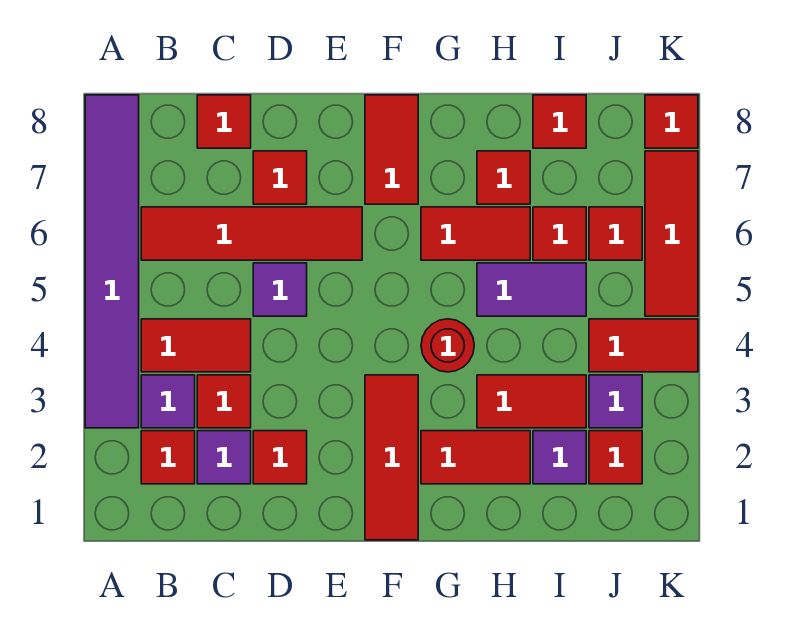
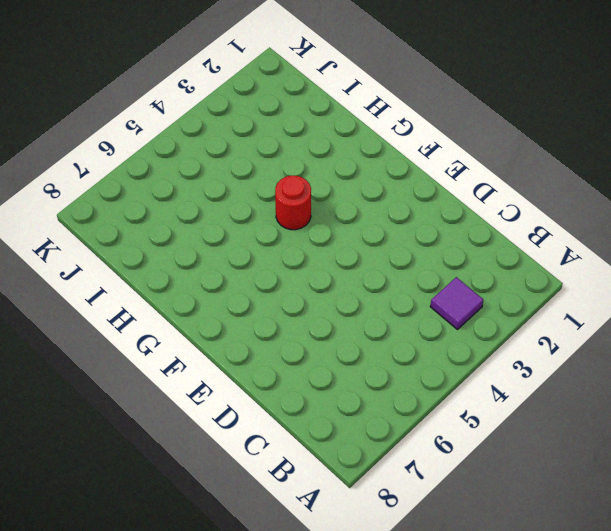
none -> purple 1x6 tile [85,95,139,428]
none -> red 1x1 tile [141,431,195,484]
none -> red 1x2 tile [141,319,251,372]

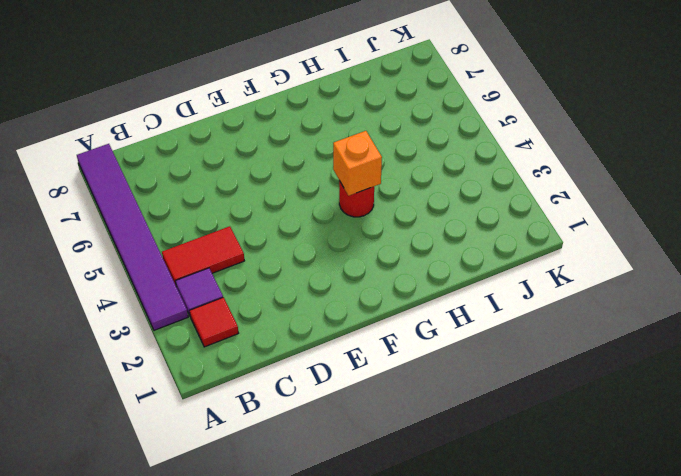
orange 1x1 brick [333,131,382,196] -> none
none -> red 1x4 tile [141,207,362,260]
none -> purple 1x1 tile [197,431,251,484]
none -> red 1x1 tile [197,375,251,428]

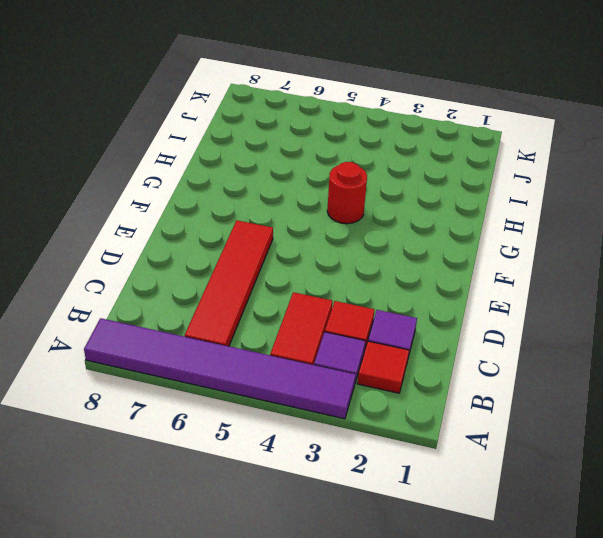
none -> red 1x1 tile [197,95,251,148]
none -> red 1x1 tile [253,431,307,484]
none -> purple 1x1 tile [253,263,307,316]

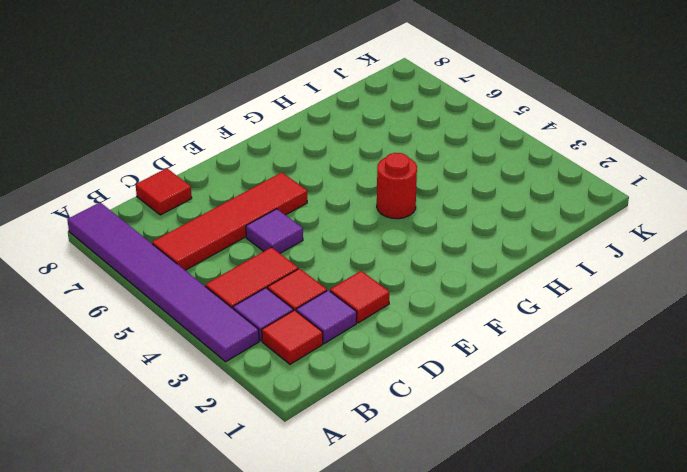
none -> red 1x1 tile [253,151,307,204]
none -> red 1x3 tile [365,375,418,540]
none -> red 1x2 tile [365,95,418,204]

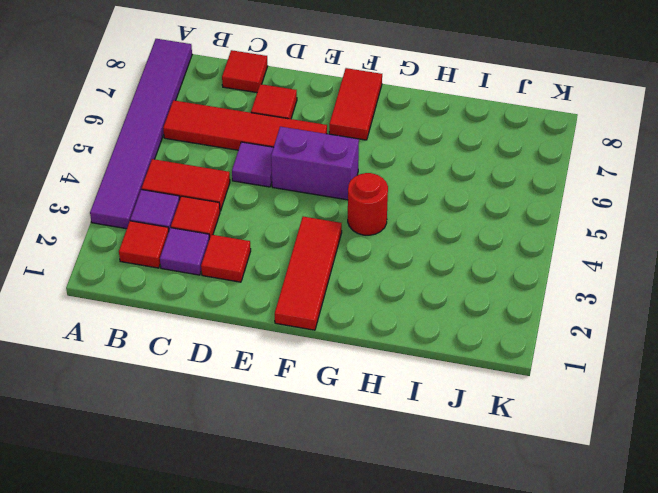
purple 1x2 brick [271,127,359,200] -> none
none -> red 1x2 tile [421,431,530,484]
none -> red 1x2 tile [421,207,530,260]
none -> red 1x2 tile [477,375,586,428]

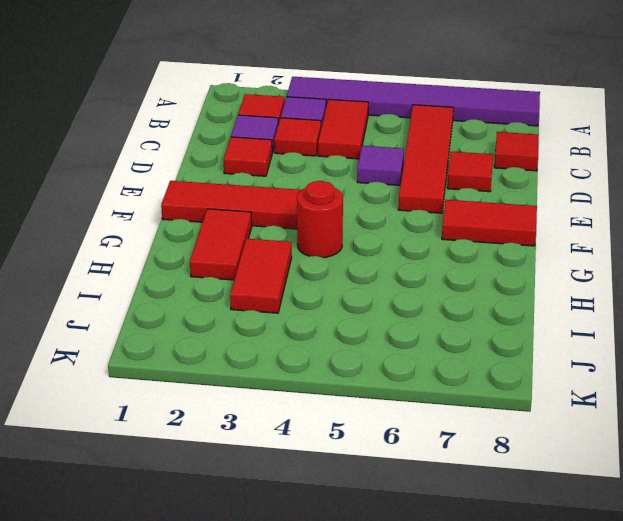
none -> red 1x2 tile [421,207,530,260]
none -> purple 1x2 tile [477,263,586,316]
none -> red 1x1 tile [477,151,530,204]

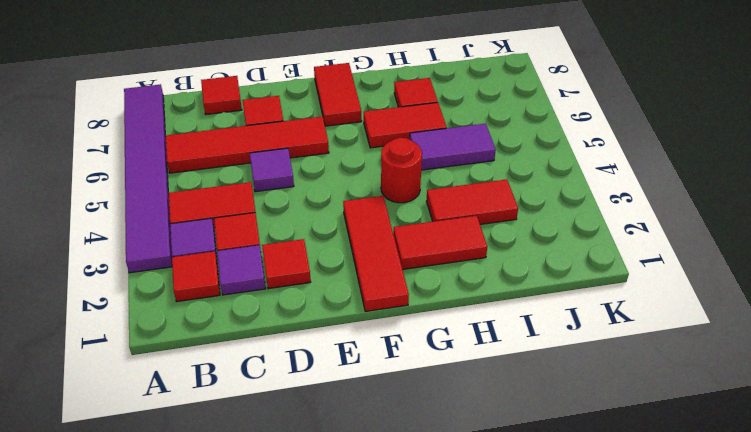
none -> purple 1x1 tile [533,431,586,484]
none -> red 1x1 tile [533,207,586,260]
none -> red 1x1 tile [533,95,586,148]

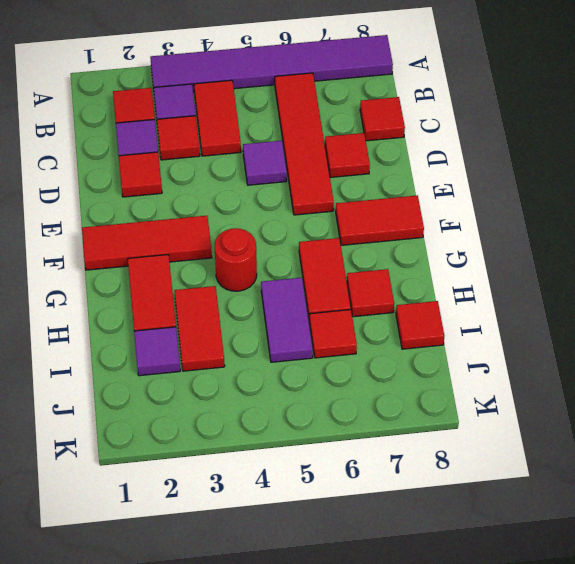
none -> red 1x1 tile [589,431,642,484]
none -> purple 1x1 tile [589,375,642,428]
none -> red 1x2 tile [589,319,698,372]

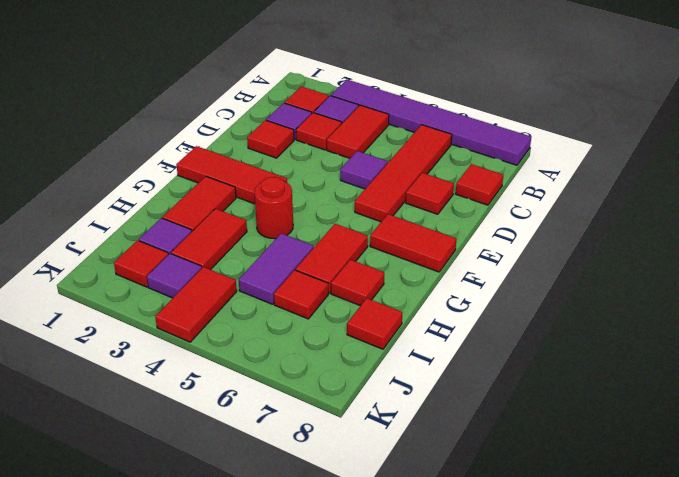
none -> red 1x1 tile [589,207,642,260]
none -> red 1x3 tile [645,151,698,316]
none -> red 1x1 tile [645,95,698,148]

